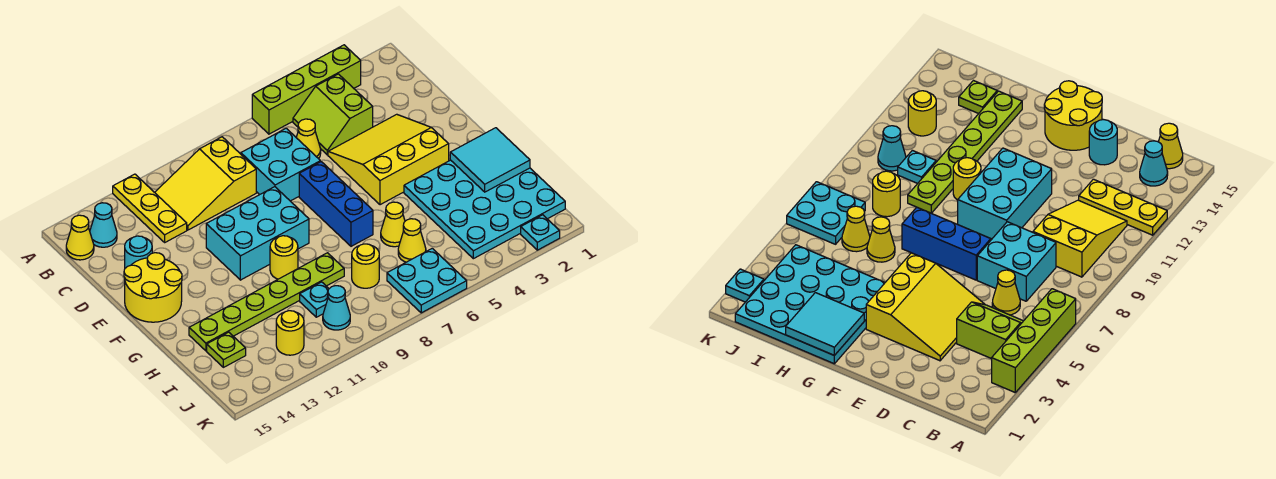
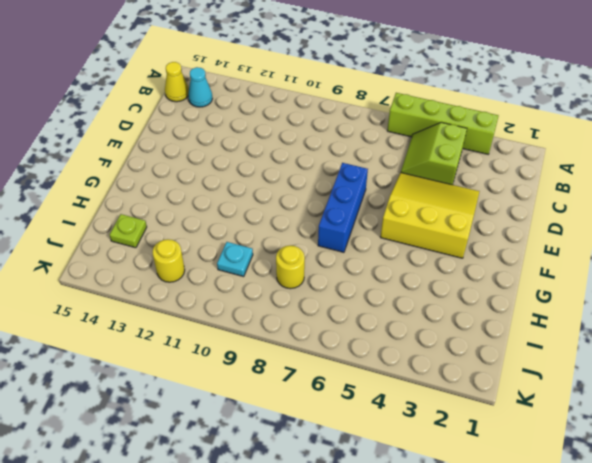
none -> yellow 1x3 plate [113,174,187,242]
none -> yellow 2x3 slope [155,137,256,230]
none -> yellow 1x1 cone [296,119,321,159]

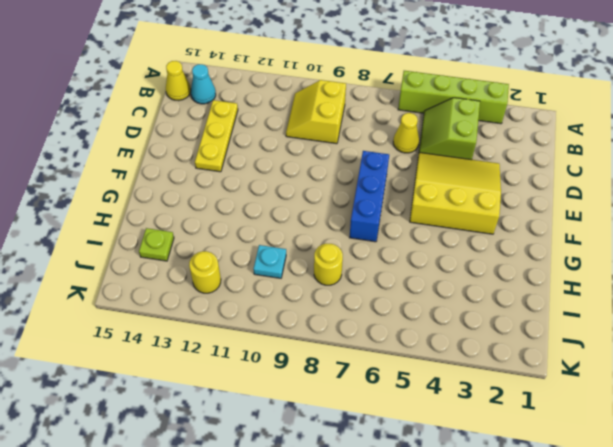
yellow 2x2 slope [286,80,346,144] -> yellow 2x3 slope [155,137,256,230]
yellow 1x3 plate [195,100,238,172] -> yellow 1x3 plate moved to [113,174,187,242]
none -> cyan 2x2 brick [241,128,320,201]
none -> cyan 1x1 round brick [125,236,152,268]
none -> cyan 2x3 brick [206,187,309,280]

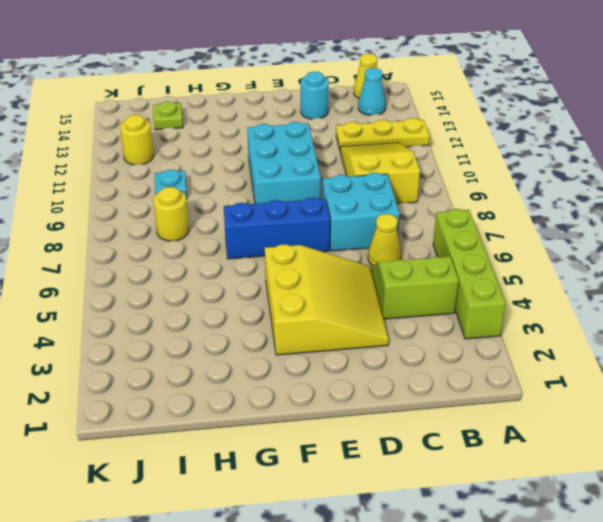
none -> yellow 2x2 round brick [124,253,182,322]
none -> cyan 4x4 plate [404,160,565,259]
none -> yellow 1x1 round brick [270,236,298,279]

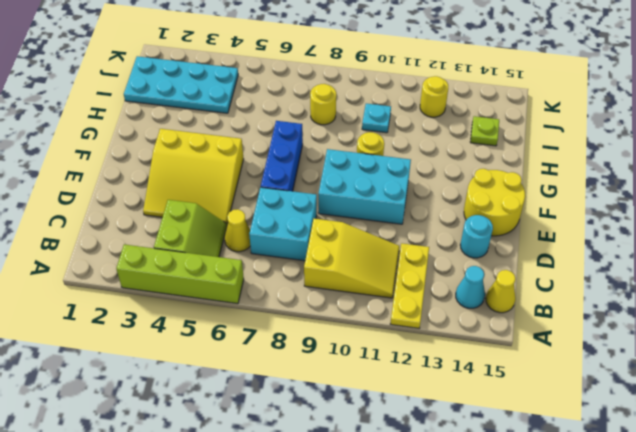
cyan 2x4 plate [124,56,238,113] -> cyan 4x4 plate [404,160,565,259]
none -> yellow 1x1 cone [381,202,405,247]
none -> lime 1x6 plate [189,253,344,351]
none -> yellow 1x1 cone [398,219,426,262]

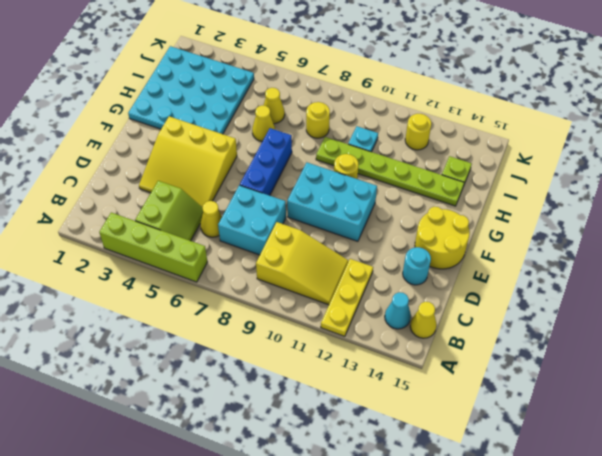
none -> cyan 2x2 plate [387,248,467,313]
none -> cyan 1x1 cone [323,286,350,330]
none -> cyan 1x1 plate [521,215,560,250]

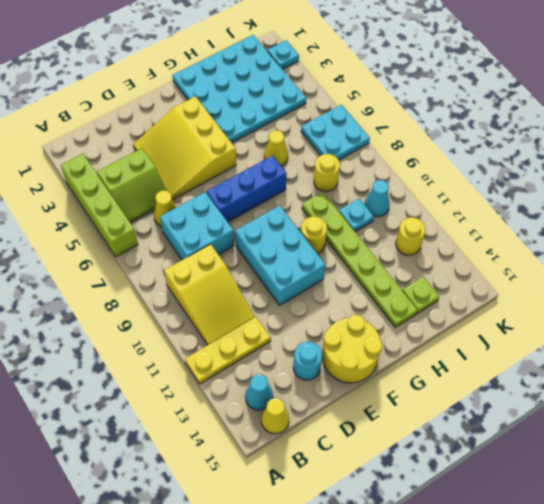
none -> yellow 1x1 cone [398,219,426,262]
none -> cyan 2x2 tile [450,128,530,192]

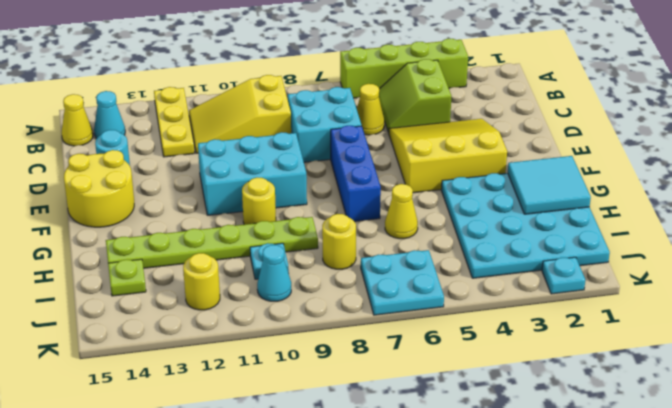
none -> yellow 1x1 cone [398,219,426,262]

